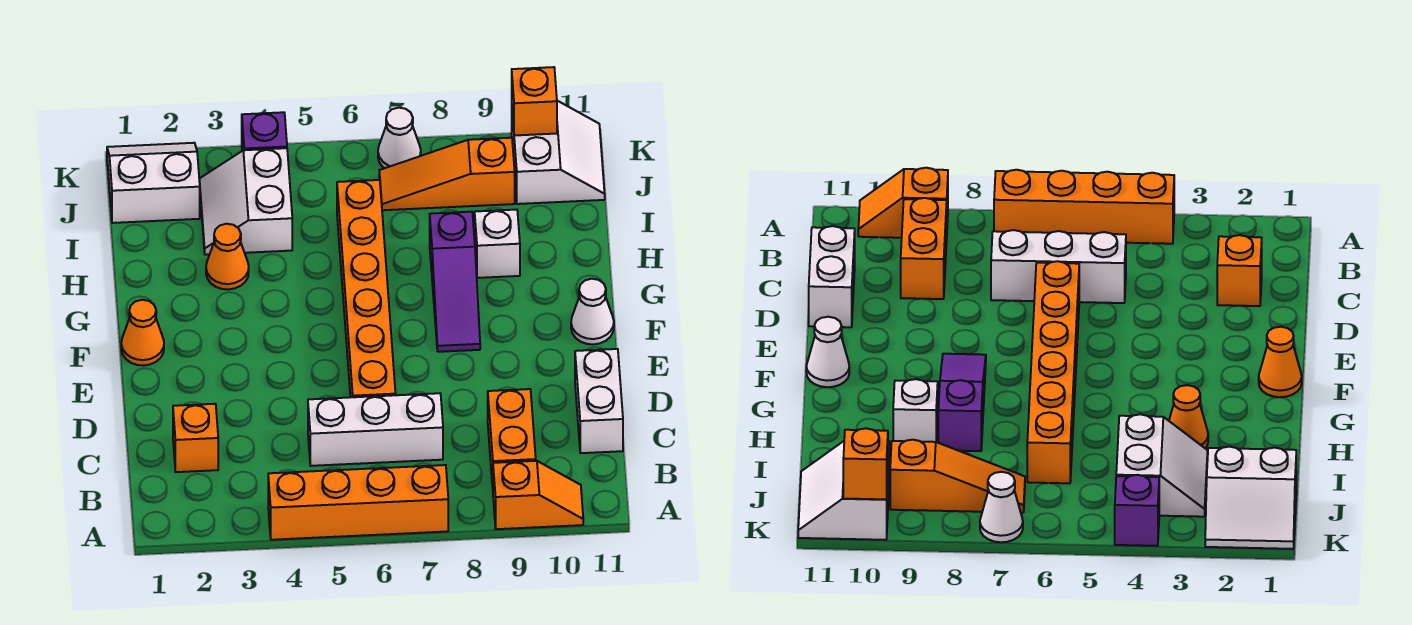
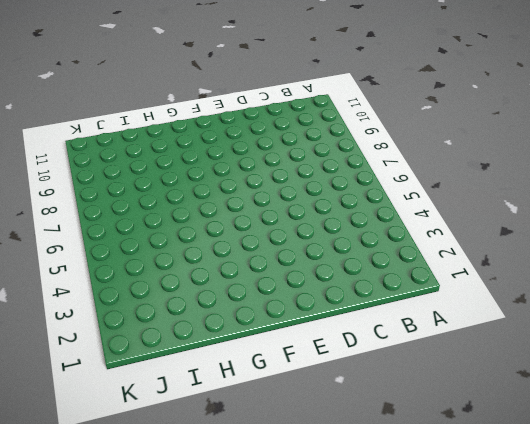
none -> orange 1x4 brick [268,465,448,540]
none -> orange 1x2 slope [493,461,583,529]
none -> orange 1x2 brick [488,389,536,488]

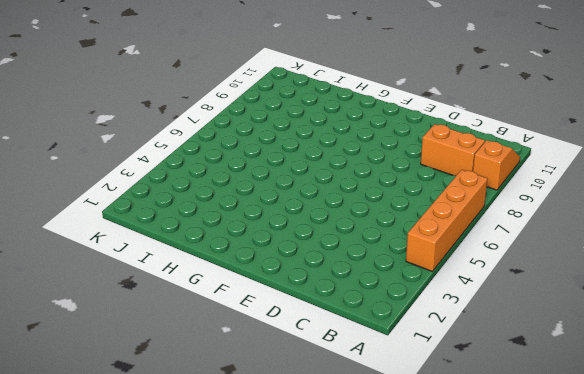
none -> orange 1x1 brick [173,404,218,472]
none -> white 1x3 brick [308,393,443,466]
none -> white 1x2 brick [575,349,623,453]

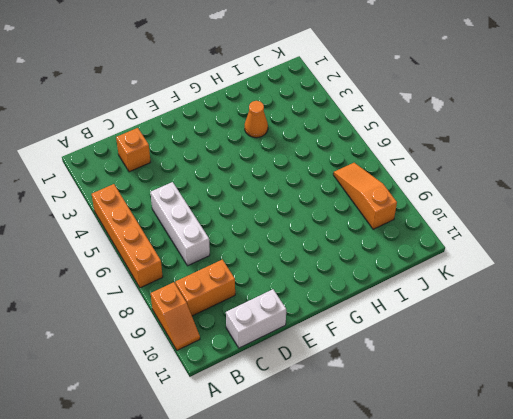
none -> orange 1x6 brick [337,180,396,397]
none -> orange 1x1 cone [121,300,164,366]
none -> purple 1x3 slope [430,212,480,352]

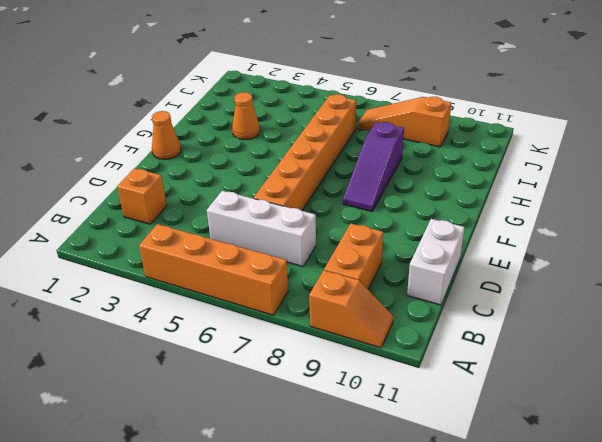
none -> white 1x1 cone [571,279,614,344]
none -> white 1x1 brick [475,210,520,278]
none -> white 2x2 slope [199,148,292,255]

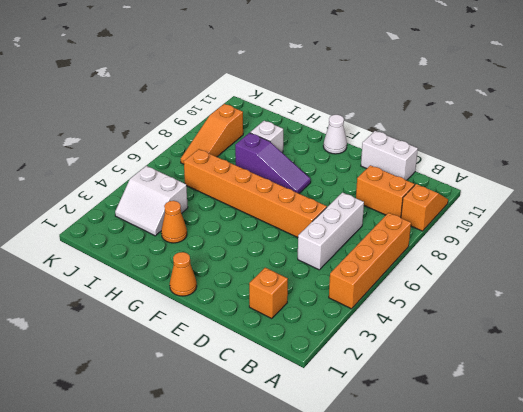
none -> white 2x2 slope [107,143,200,223]
none -> white 2x2 slope [512,101,605,204]
none -> purple 1x1 brick [242,112,287,151]

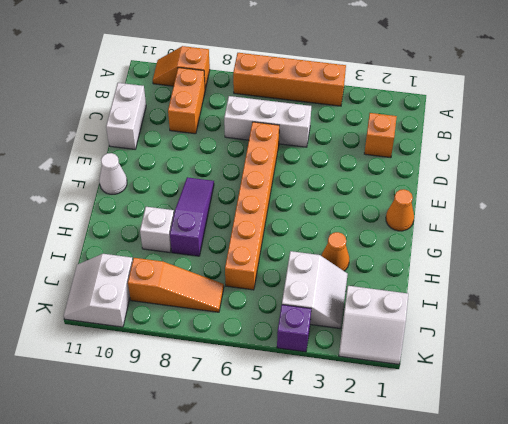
none -> white 1x1 cone [378,108,421,168]
none -> orange 1x1 brick [512,67,557,136]

